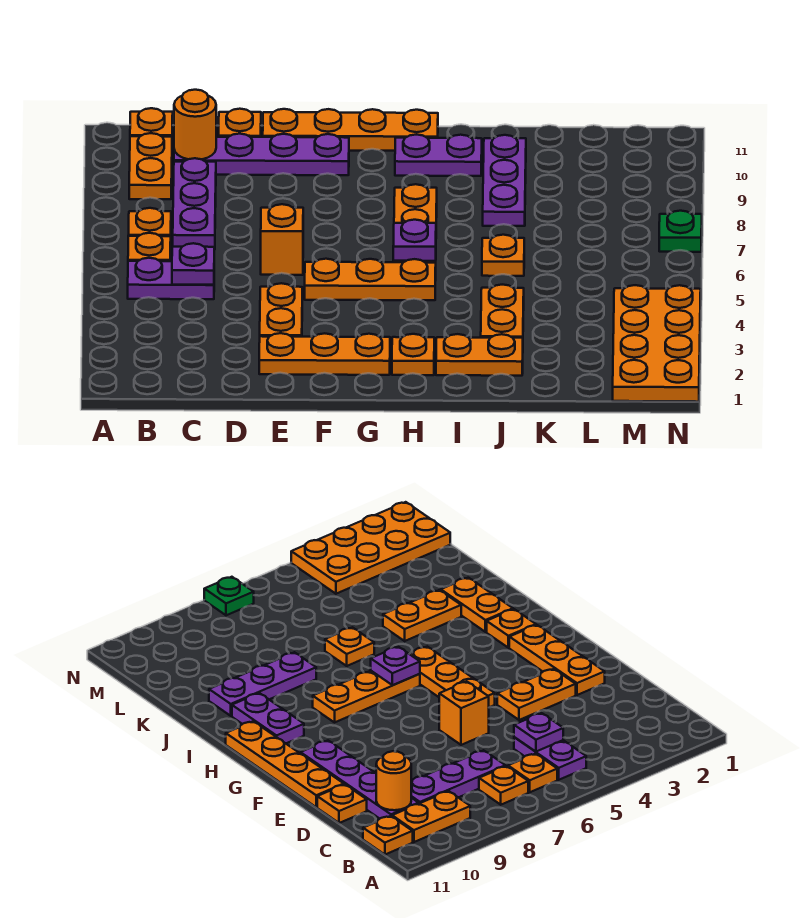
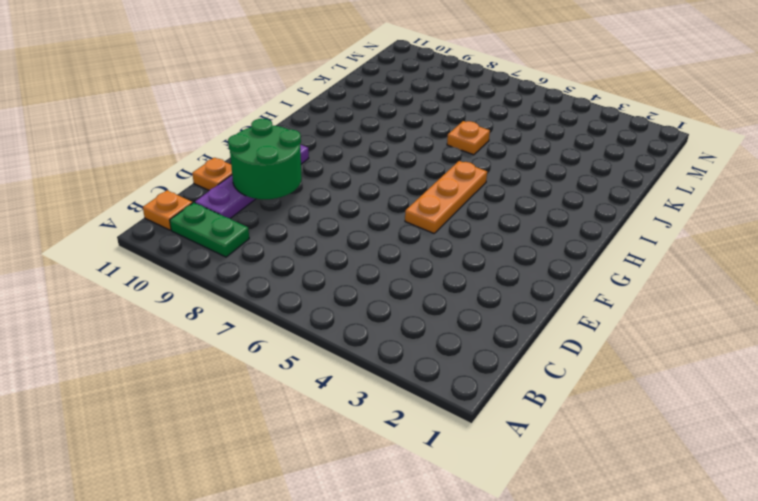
green 1x2 plate [170,203,249,257] -> orange 1x2 plate [129,133,172,199]
green 2x2 round brick [228,119,302,199] -> none
none -> purple 1x2 plate [128,258,214,299]
none -> orange 1x1 plate [128,233,171,261]
none -> orange 1x1 plate [128,208,171,236]

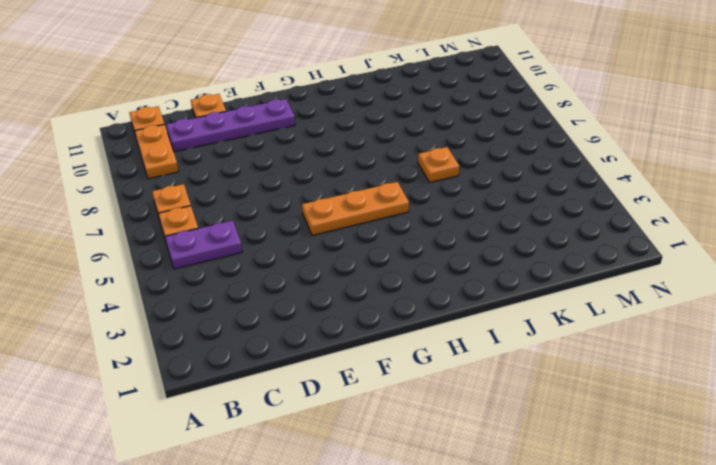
none -> purple 1x3 plate [173,158,216,250]
none -> orange 1x3 plate [259,333,390,375]
none -> orange 1x2 plate [260,283,302,337]

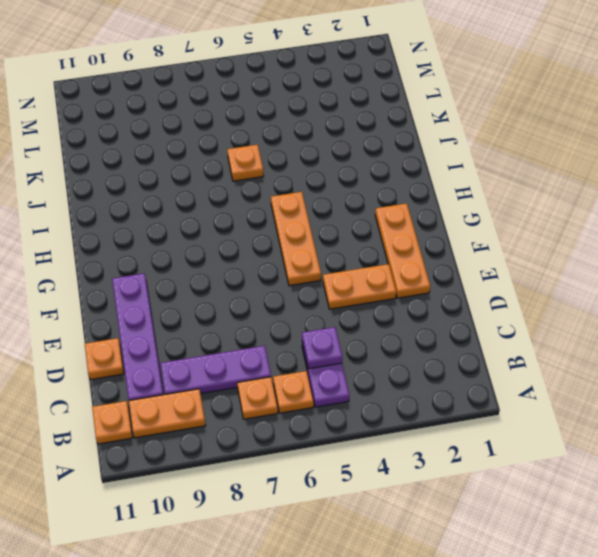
none -> orange 1x1 brick [261,204,303,275]
none -> orange 1x4 plate [263,109,438,151]
none -> orange 1x1 plate [392,334,434,375]

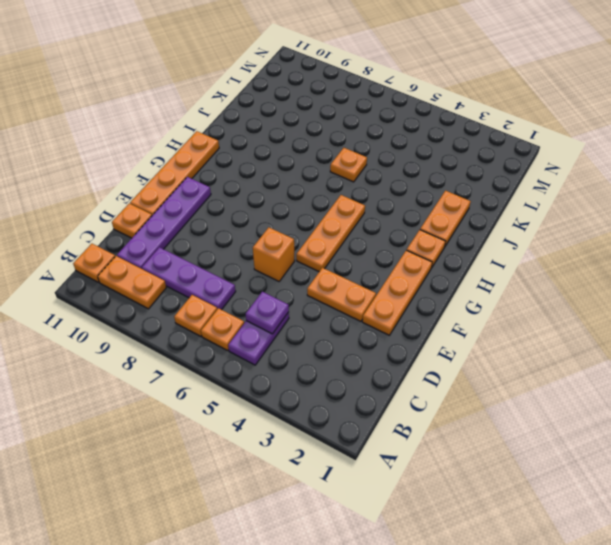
none -> orange 1x3 plate [393,184,437,263]
none -> purple 1x2 plate [395,135,482,176]
none -> orange 1x2 plate [481,285,524,338]

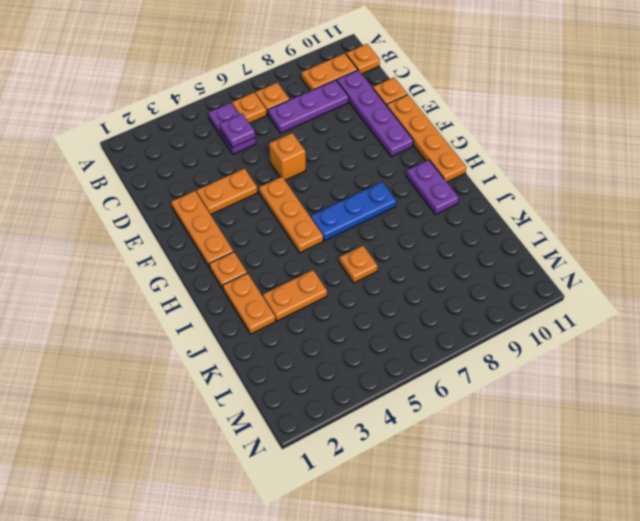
blue 1x3 plate [311,182,396,241] -> orange 1x3 plate [393,184,437,263]
none -> purple 1x3 plate [483,135,526,226]
none -> orange 2x4 plate [613,285,701,402]
none -> green 1x1 plate [659,211,702,252]

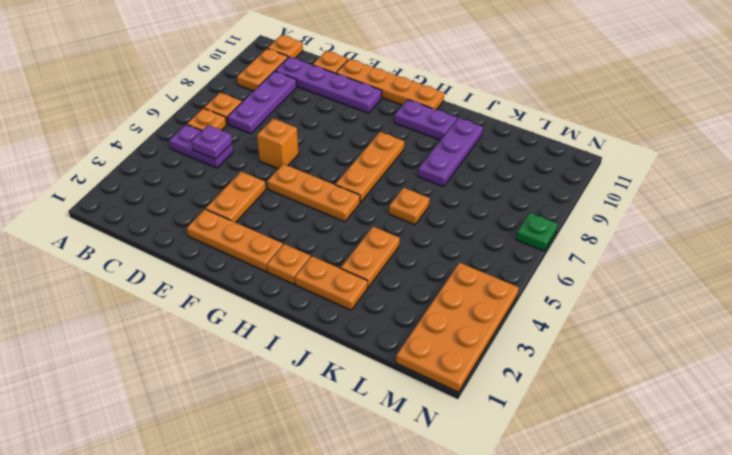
none -> orange 1x1 round brick [174,90,216,159]
none -> purple 1x1 plate [393,220,436,261]

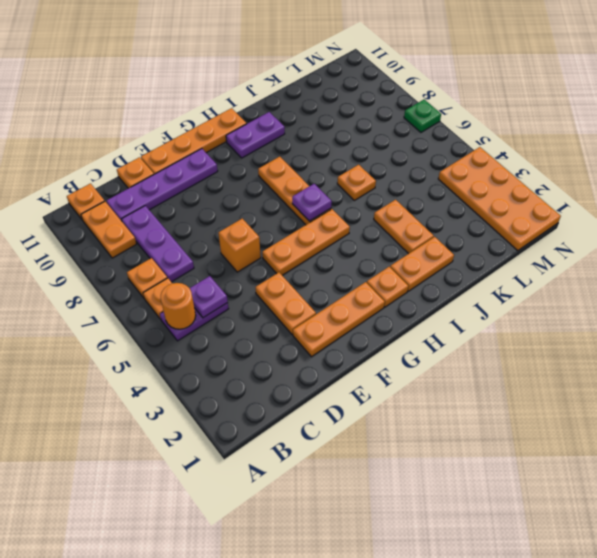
orange 1x1 round brick [161,283,196,329] -> orange 1x1 round brick moved to [174,90,216,159]
none -> purple 1x3 plate [483,135,526,226]

